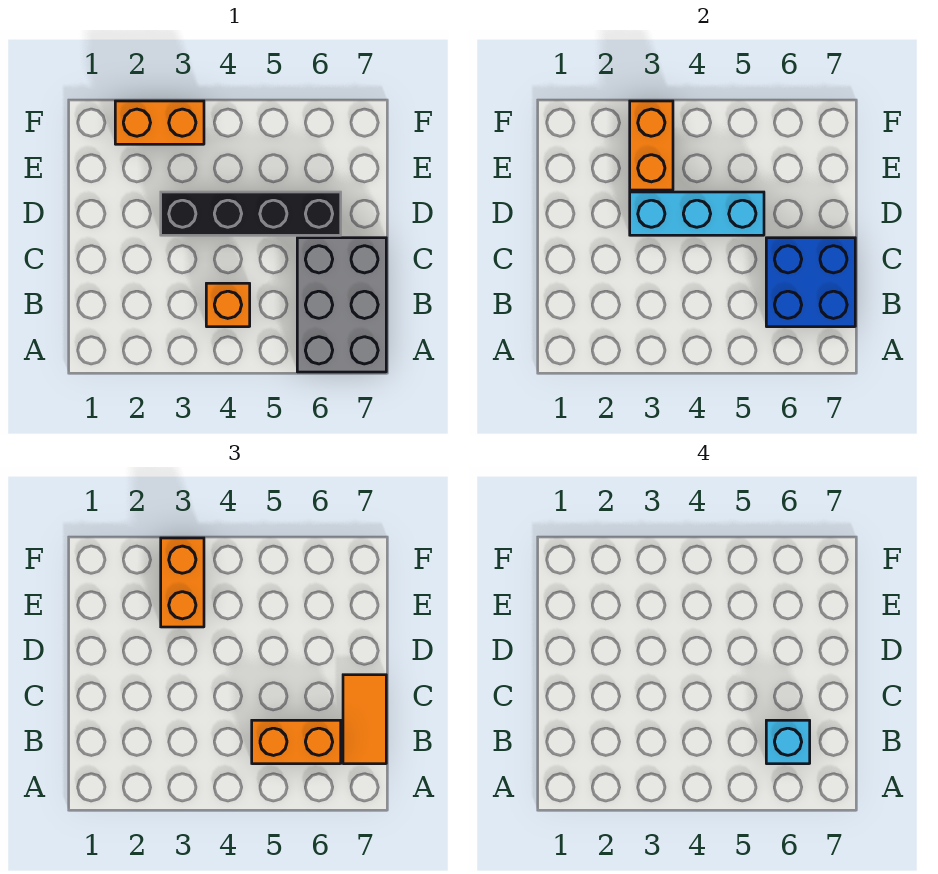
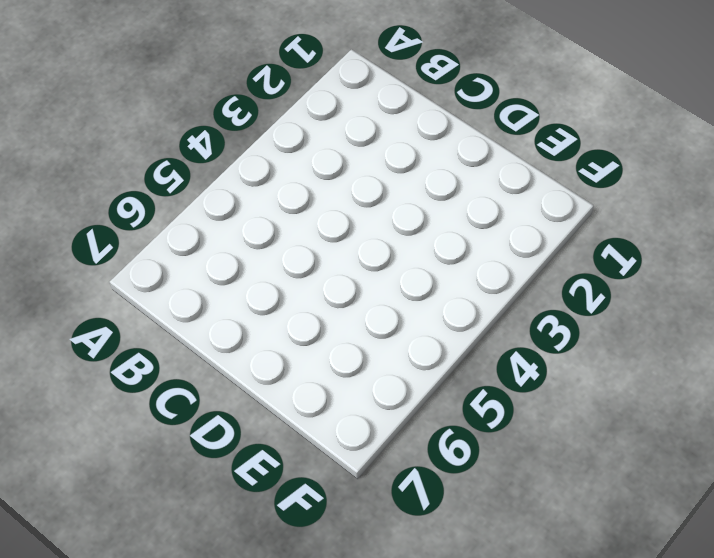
none -> grey 2x3 brick [297,238,386,372]
none -> orange 1x1 brick [206,283,250,327]

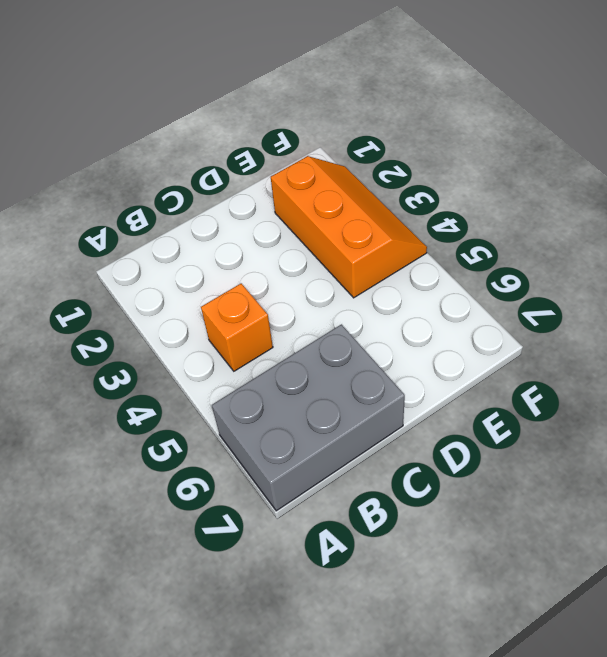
orange 2x3 slope [271,156,427,298] -> orange 1x2 brick [115,101,204,144]
none -> black 1x4 brick [161,192,341,235]
none -> blue 2x2 brick [766,238,855,327]

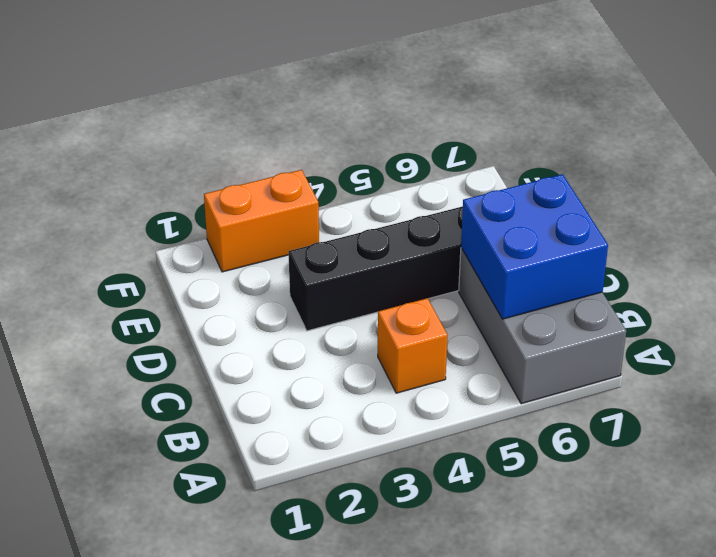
none -> cyan 1x3 brick [630,192,764,235]
none -> orange 1x2 brick [630,101,673,190]

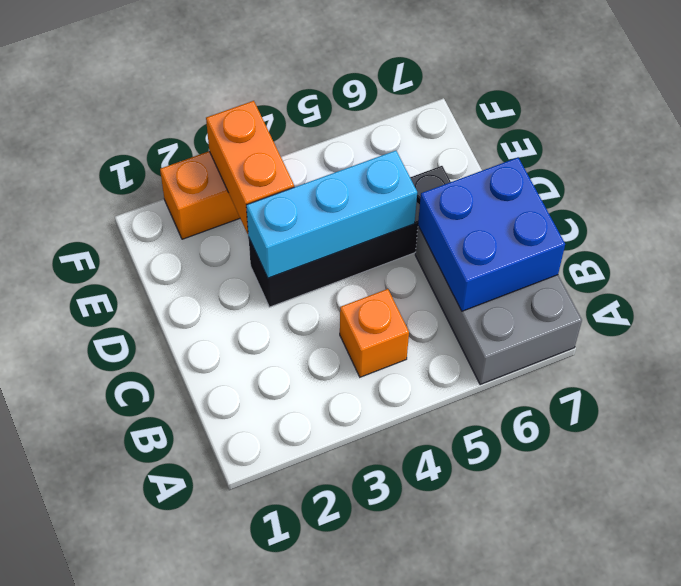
none -> orange 1x2 brick [252,720,341,764]
none -> orange 1x2 tile [343,675,386,764]

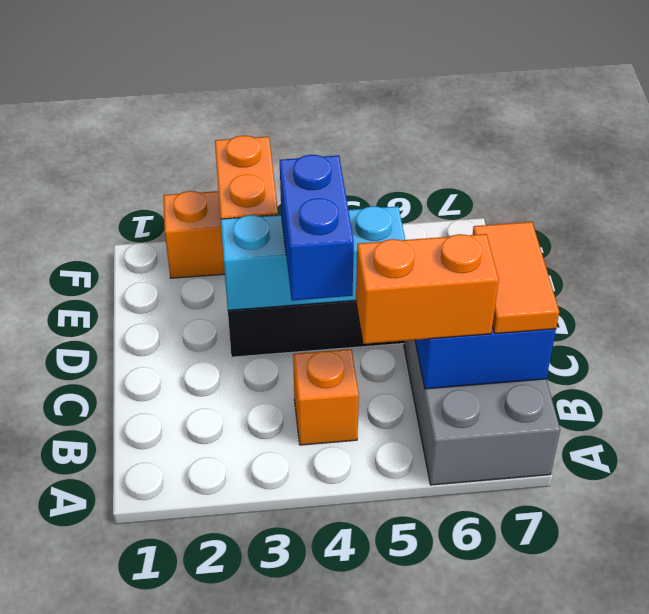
blue 1x2 brick [280,155,354,300] -> none
none -> orange 1x2 brick [161,538,204,627]
none -> cyan 1x1 brick [766,720,810,764]

